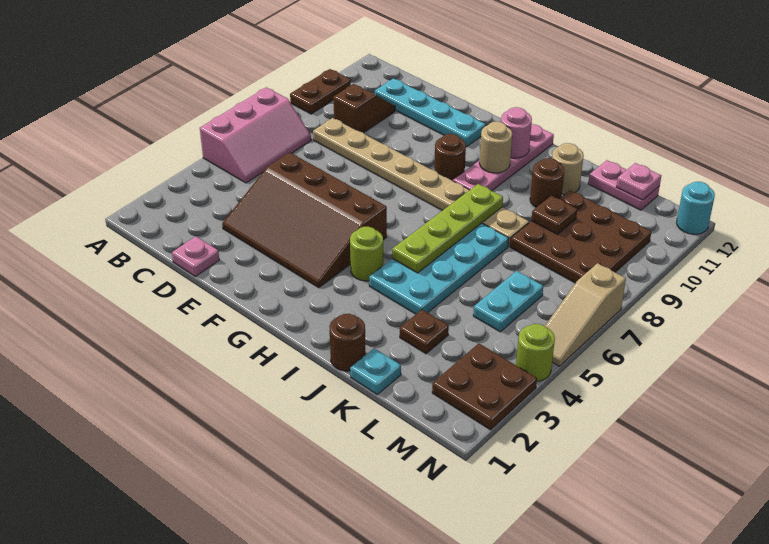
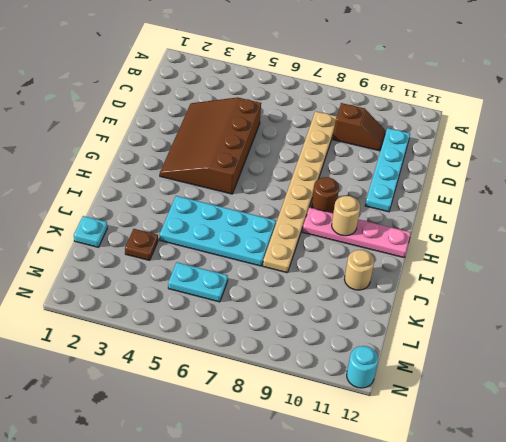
none -> pink 2x3 slope [200,87,311,183]
none -> brown 1x2 plate [290,69,351,114]
none -> pink 1x1 plate [172,236,219,276]

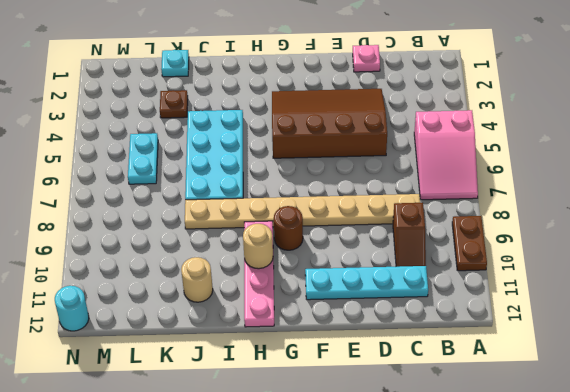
pink 2x3 slope [414,110,478,200] -> pink 2x3 slope turned to [200,87,311,183]
none -> lime 1x1 round brick [350,227,383,281]
none -> brown 1x1 round brick [329,314,366,371]
none -> brown 1x1 round brick [530,158,564,207]

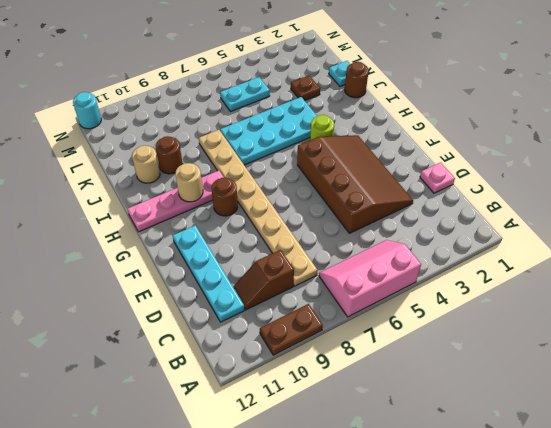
none -> brown 3x3 plate [510,190,651,283]
none -> pink 1x2 plate [588,160,660,210]
none -> brown 2x2 plate [432,344,537,430]

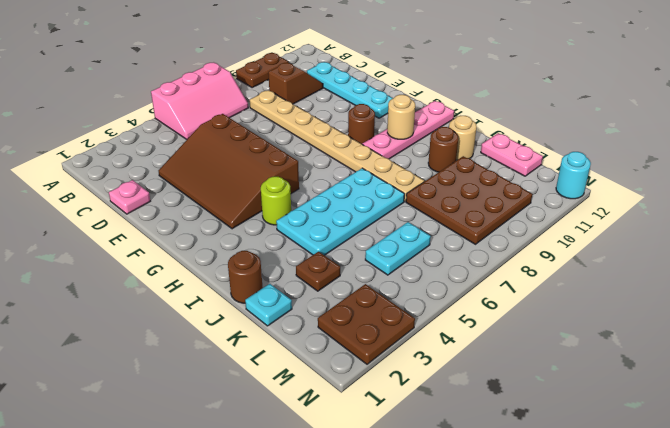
none -> lime 1x1 round brick [516,324,555,381]
none -> tan 1x3 slope [545,263,626,366]
none -> pink 1x1 round brick [501,107,532,158]

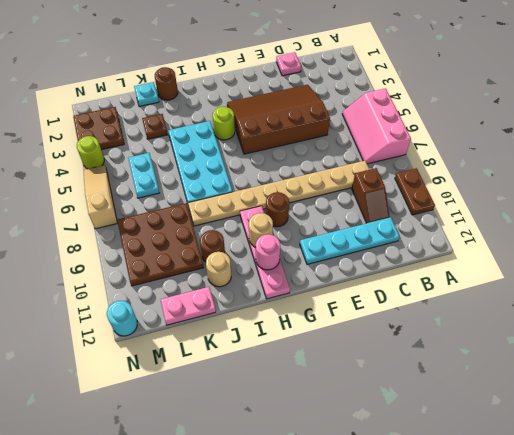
none -> lime 1x4 plate [392,184,503,273]
none -> brown 1x1 plate [531,196,577,234]
none -> pink 1x1 plate [616,163,661,200]

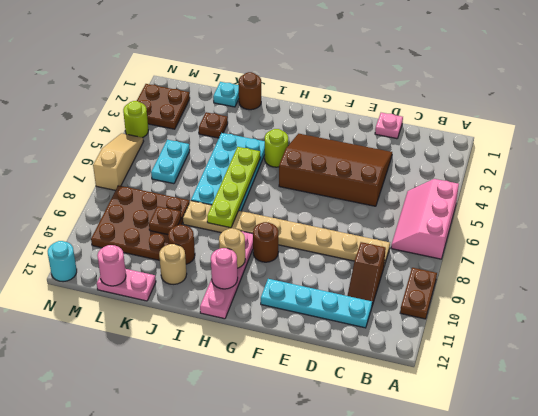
pink 1x1 round brick [97,245,126,286] -> pink 1x1 plate [616,163,661,200]

